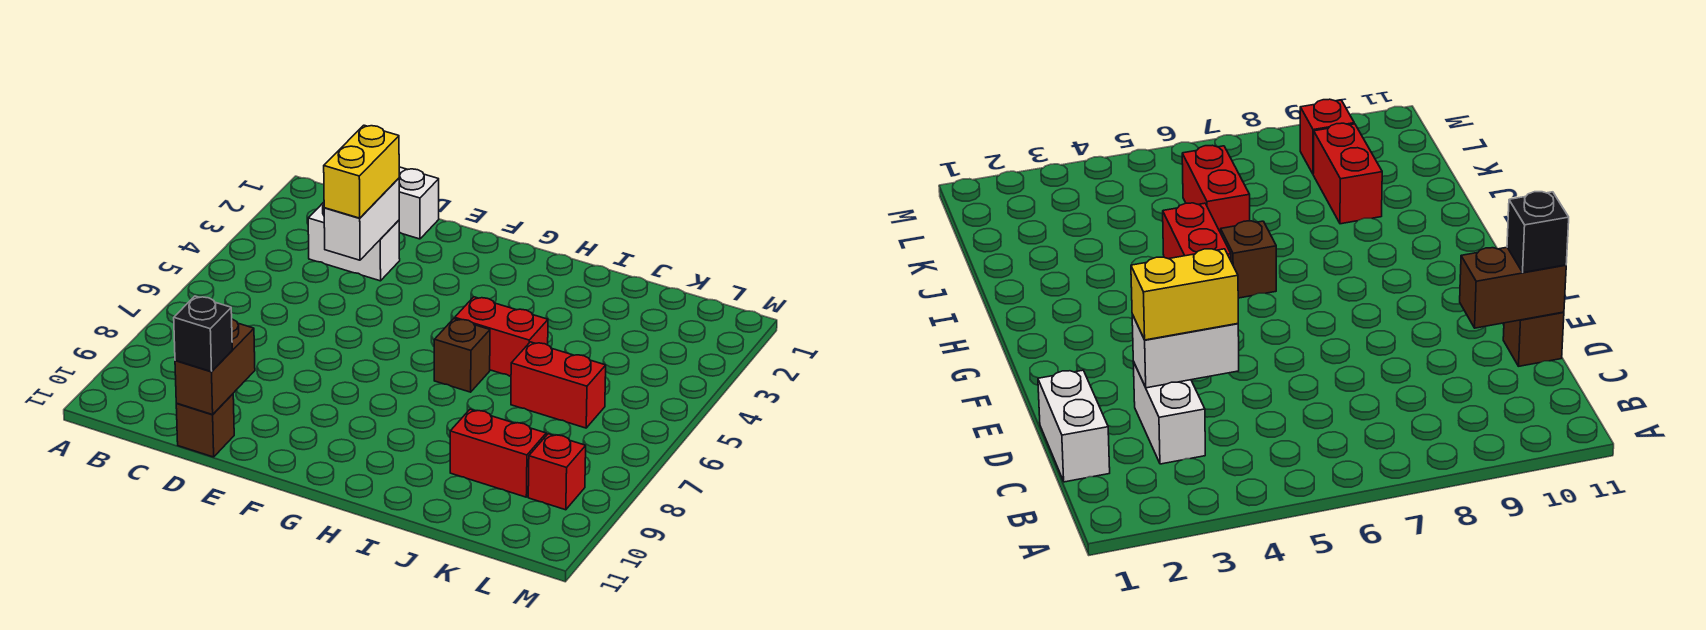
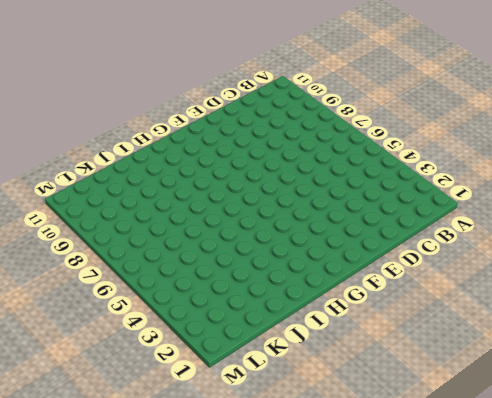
none -> white 1x2 brick [399,167,439,239]
none -> white 1x2 brick [308,202,400,281]
none -> brown 1x1 brick [176,394,234,457]

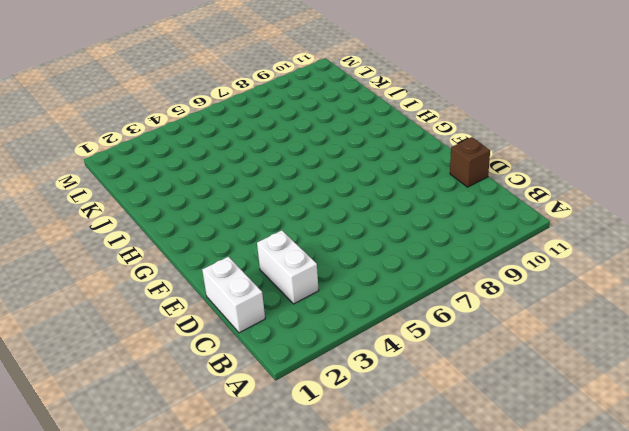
none -> red 1x2 brick [455,297,548,376]
none -> brown 1x1 brick [434,318,490,392]
none -> red 1x2 brick [511,342,606,428]

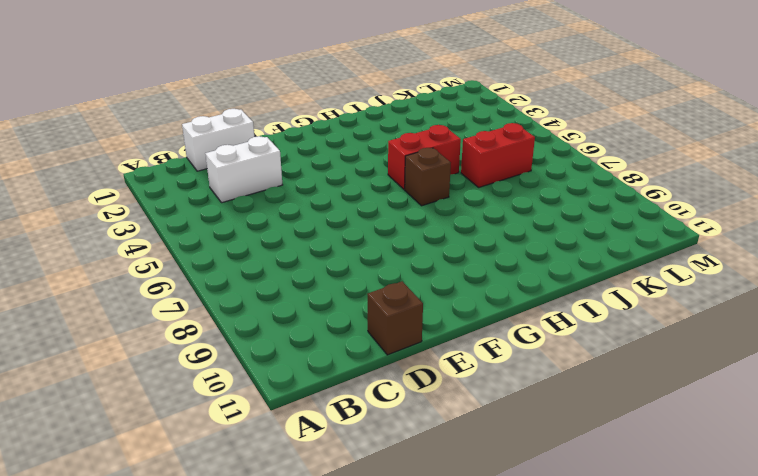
none -> red 1x2 brick [450,409,546,497]
none -> red 1x1 brick [528,434,586,510]
none -> white 1x2 brick [324,178,399,260]

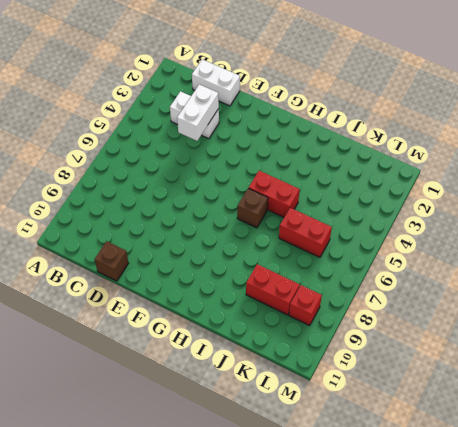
none -> brown 1x2 brick [175,319,255,415]
none -> yellow 1x2 brick [324,125,399,218]
none -> black 1x1 brick [174,296,232,372]

